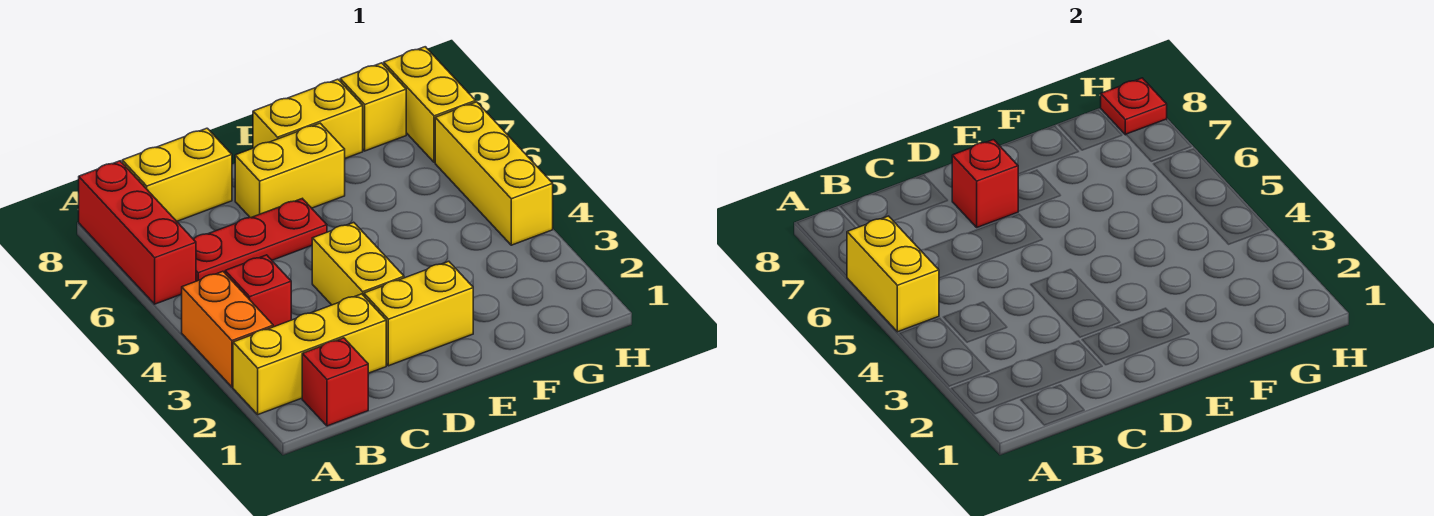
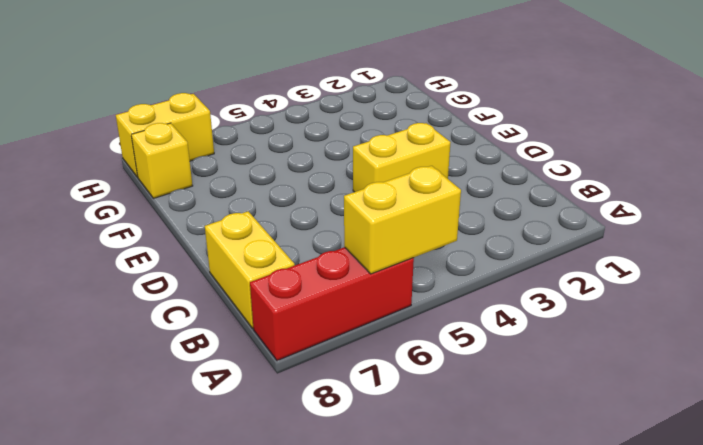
none -> yellow 1x3 brick [233,294,386,415]
none -> orange 1x2 brick [182,271,273,387]
none -> red 1x1 brick [302,338,368,426]

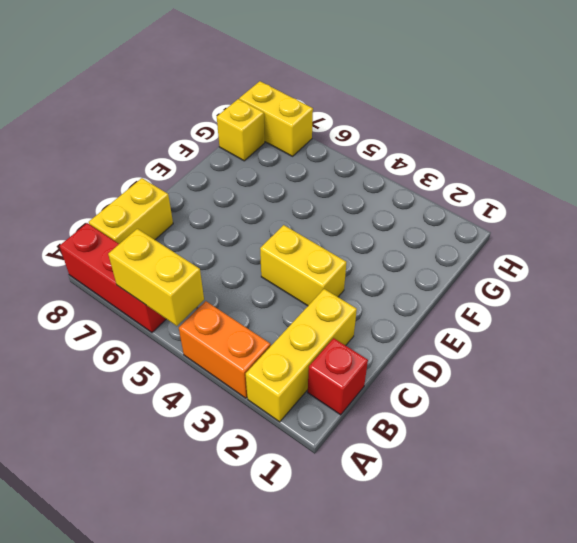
none -> red 1x1 brick [225,255,291,327]
none -> red 1x3 plate [194,199,327,281]
none -> yellow 1x2 brick [364,261,473,366]

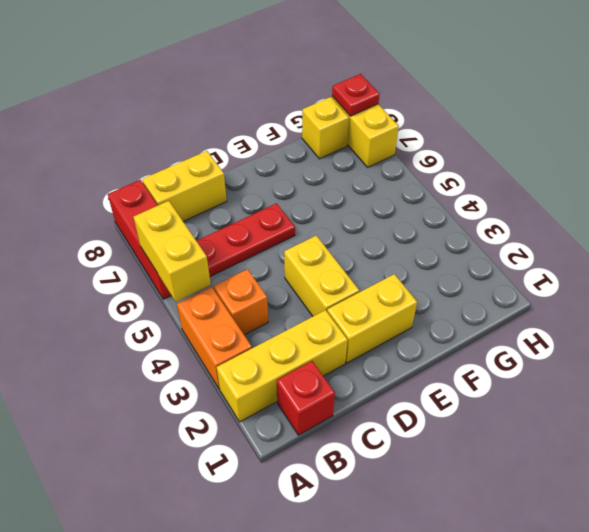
orange 1x1 brick [214,269,268,335] -> red 1x1 brick [225,255,291,327]
none -> yellow 1x2 brick [235,123,345,218]
none -> yellow 1x2 brick [253,79,363,158]
none -> yellow 1x3 brick [435,102,553,245]

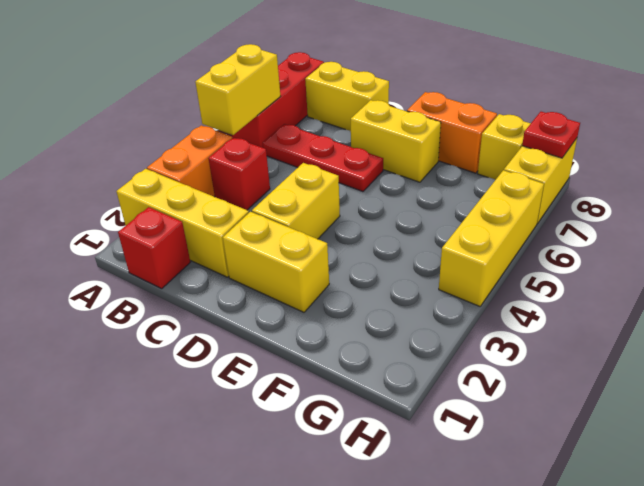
orange 1x2 brick [407,92,497,173] -> yellow 1x2 brick [253,79,363,158]
none -> red 1x1 brick [952,140,1018,227]

